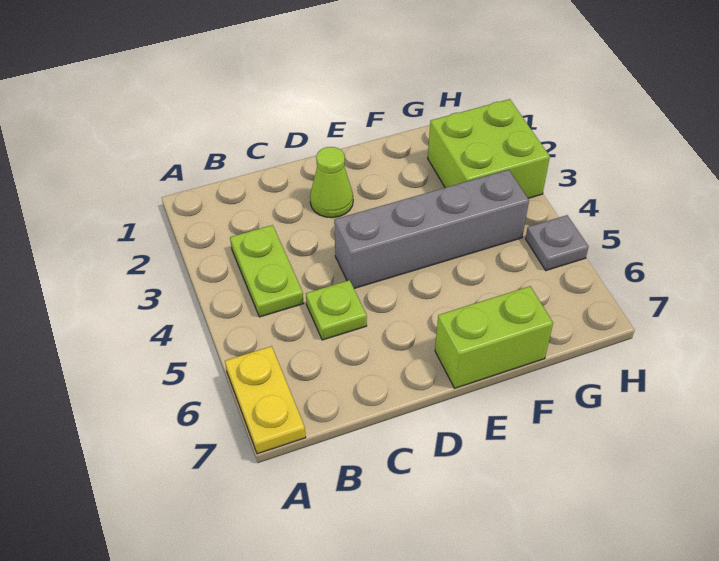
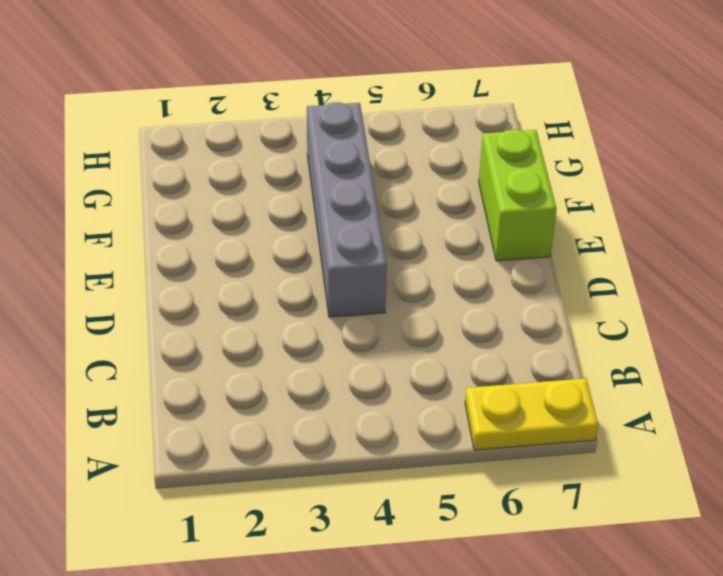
none -> lime 1x2 plate [230,225,304,317]
none -> lime 1x1 plate [306,280,367,340]

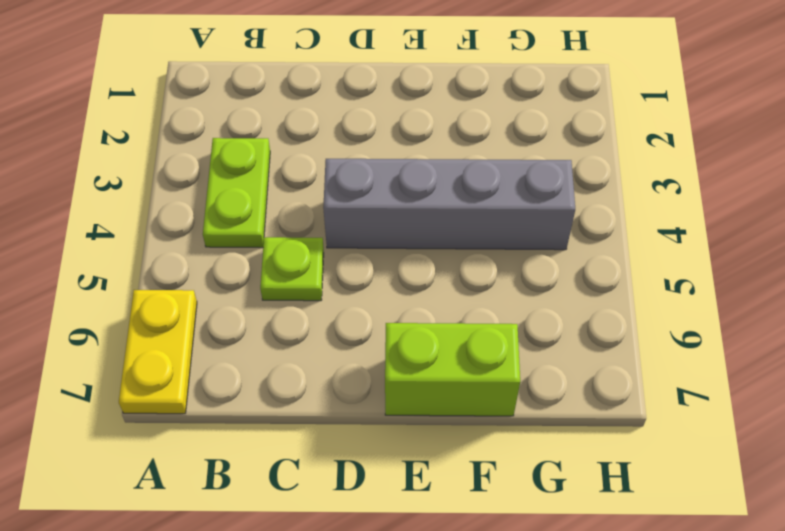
none -> lime 1x1 cone [310,147,353,218]
none -> lime 2x2 brick [428,99,550,198]

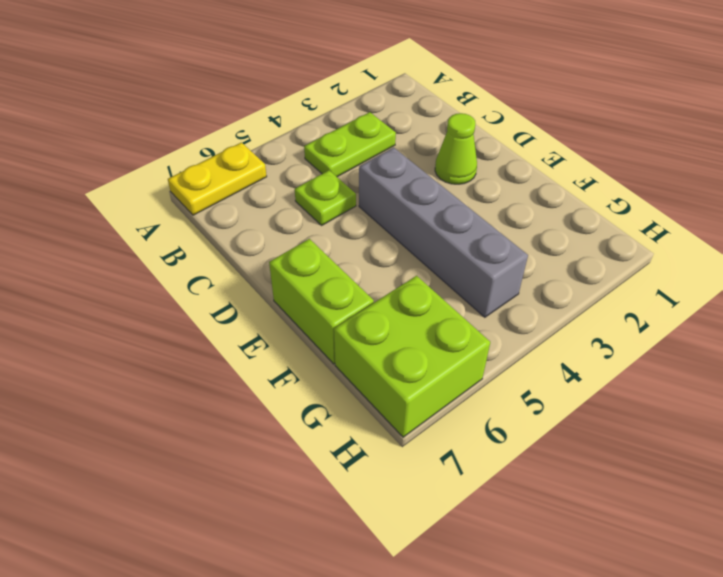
lime 2x2 brick [334,276,490,437] -> lime 2x2 brick moved to [428,99,550,198]
none -> grey 1x1 plate [525,215,589,271]

